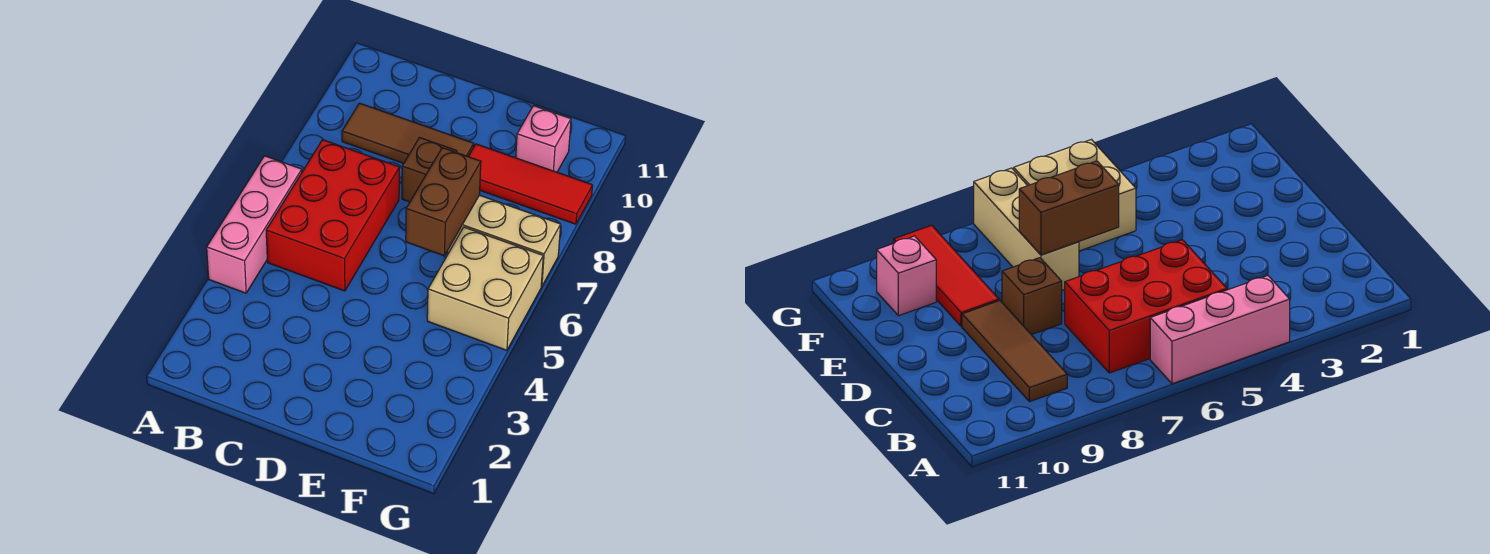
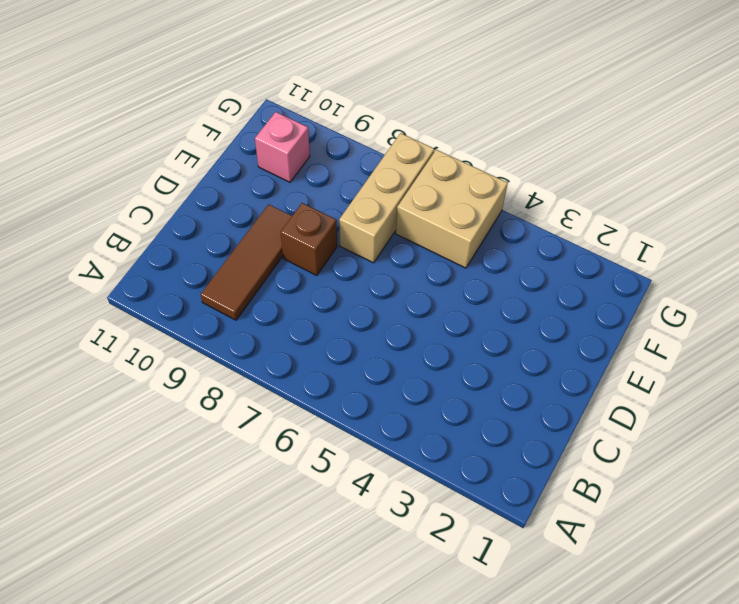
none -> pink 1x3 brick [207,156,302,293]
none -> red 2x3 brick [266,140,399,291]

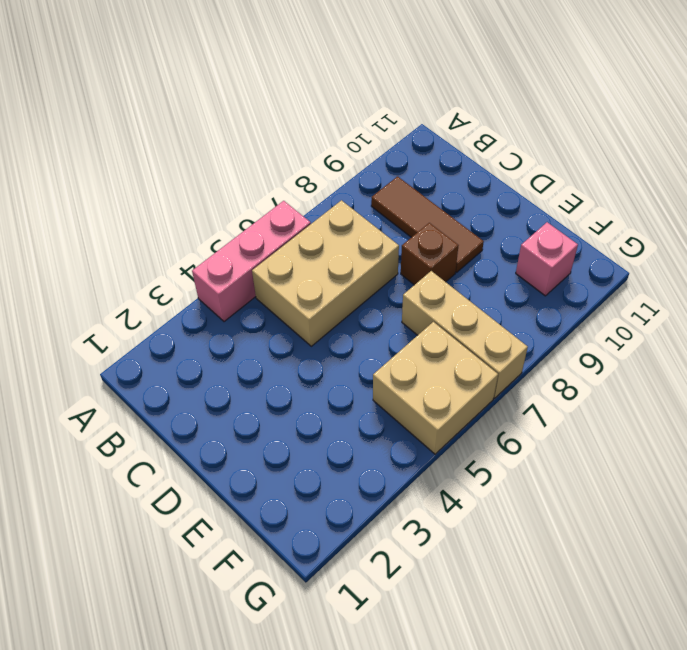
tan 2x3 brick [252,200,399,346] -> red 2x3 brick [266,140,399,291]
none -> red 1x3 tile [468,144,593,224]
none -> brown 1x2 brick [406,148,481,256]

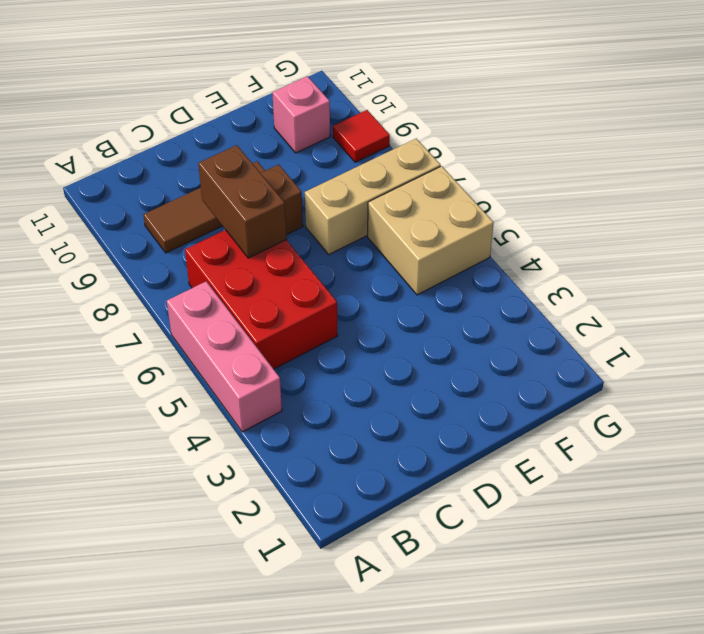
brown 1x2 brick [198,145,287,258] -> brown 1x2 brick moved to [406,148,481,256]
red 1x1 tile [333,110,390,162] -> red 1x3 tile [468,144,593,224]

